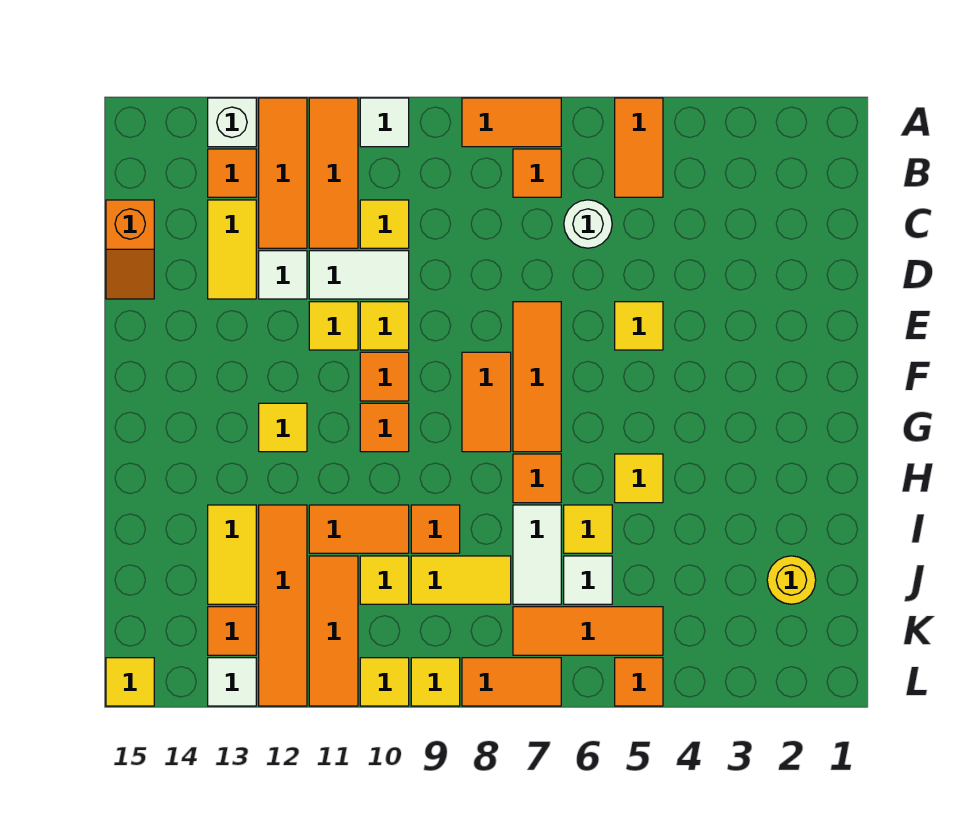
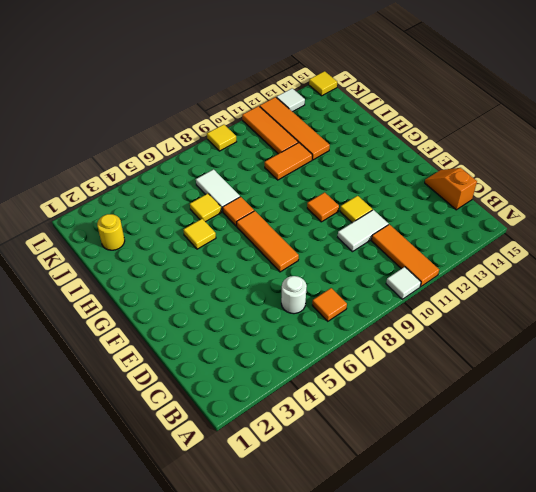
none -> orange 1x2 tile [615,98,663,197]
none -> orange 1x2 tile [462,98,561,147]
none -> orange 1x3 tile [259,98,307,248]
none -> white 1x1 brick [208,98,256,147]

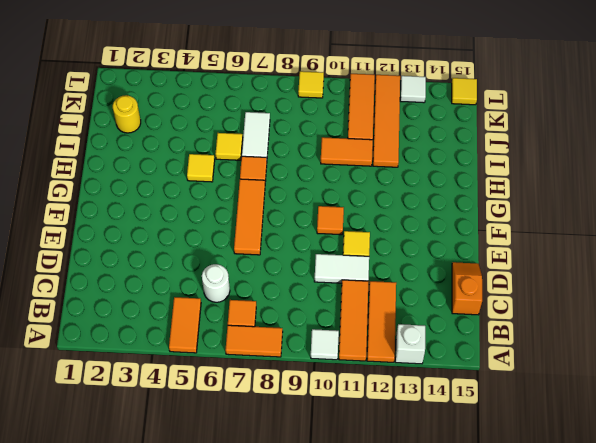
none -> orange 1x1 tile [208,149,256,197]
none -> yellow 1x1 tile [360,200,409,248]
none -> yellow 1x2 tile [208,200,256,299]
none -> white 1x1 tile [259,251,307,299]

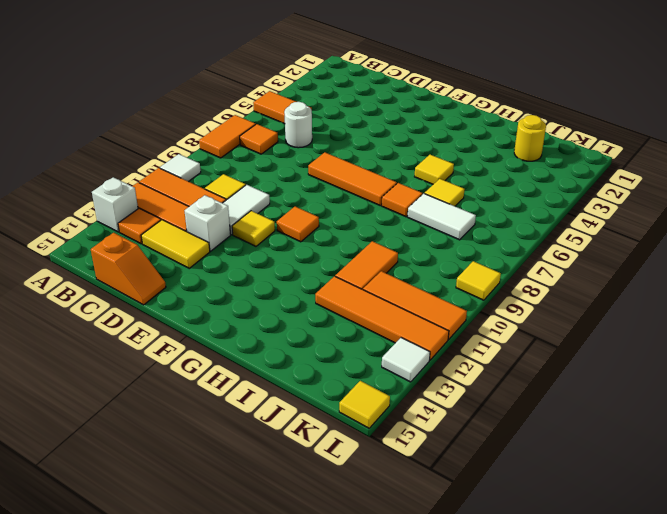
white 1x1 brick [184,195,231,251] -> white 1x1 tile [259,251,307,299]
none -> yellow 1x1 tile [615,302,663,350]
none -> yellow 1x1 tile [360,302,409,350]
none -> orange 1x2 tile [462,352,511,452]
none -> orange 1x1 tile [360,403,409,452]

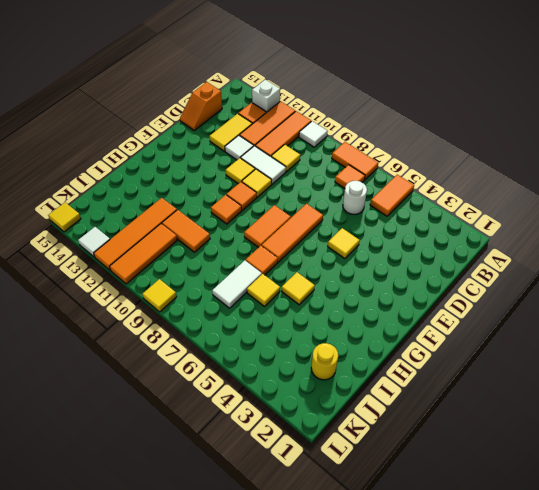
none -> yellow 1x1 tile [259,403,307,452]
none -> orange 1x1 tile [411,505,460,553]
none -> yellow 1x2 tile [208,505,256,604]
none -> white 1x1 tile [564,556,612,604]

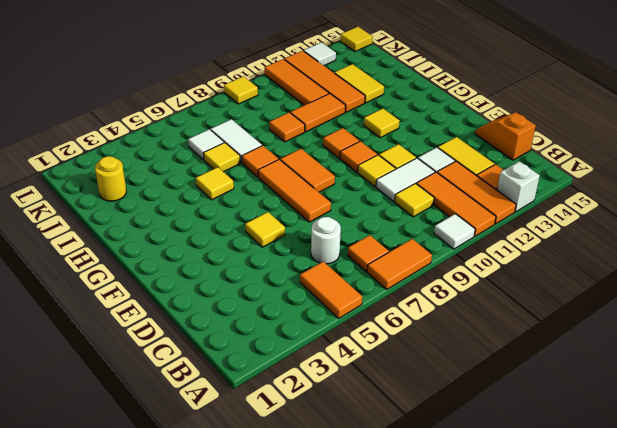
none -> yellow 1x2 tile [411,556,511,604]
none -> yellow 1x1 tile [360,556,409,604]
none -> orange 1x3 tile [513,607,663,655]
none -> orange 1x1 tile [208,607,256,655]

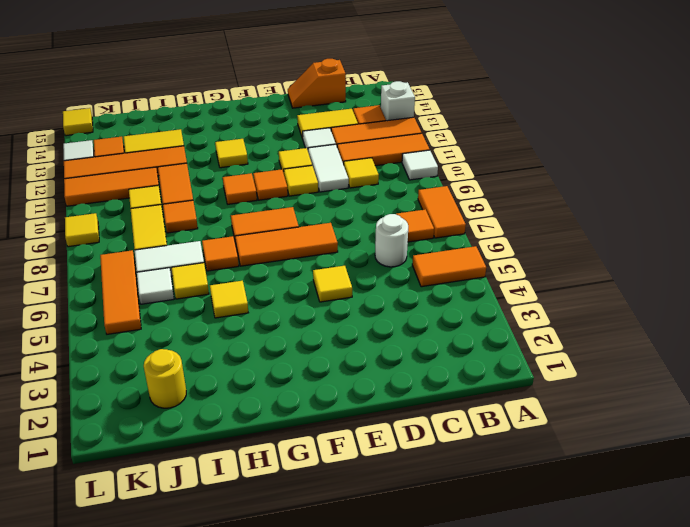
none -> orange 1x1 tile [615,658,663,706]
none -> orange 1x2 tile [462,658,561,706]
none -> yellow 1x1 tile [360,658,409,706]

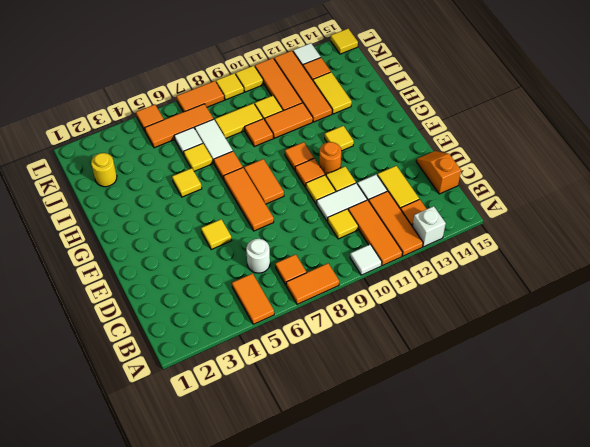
orange 1x1 round brick [319,142,341,175] -> none

